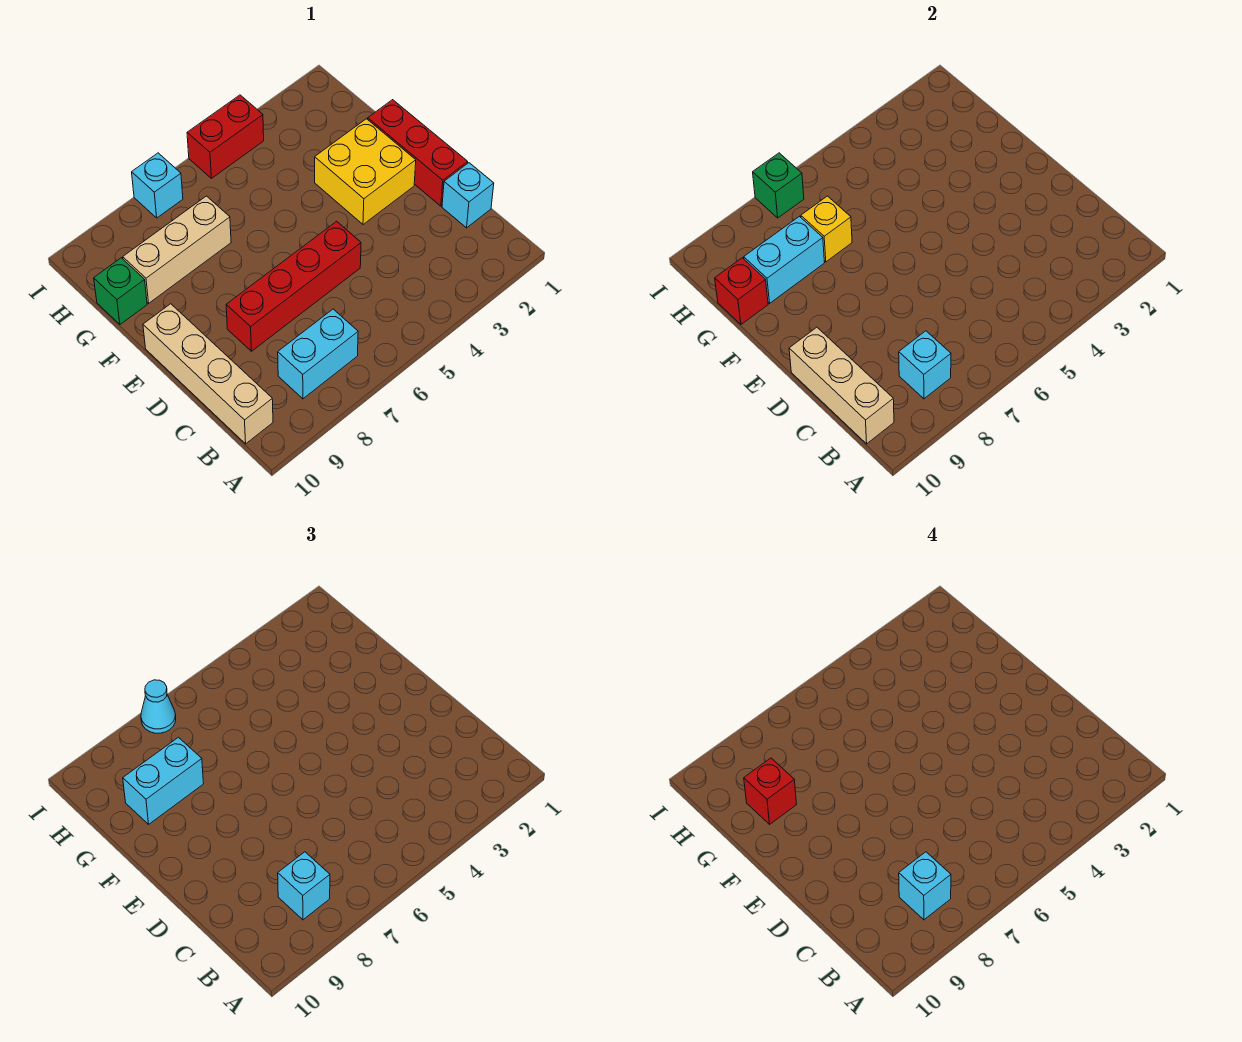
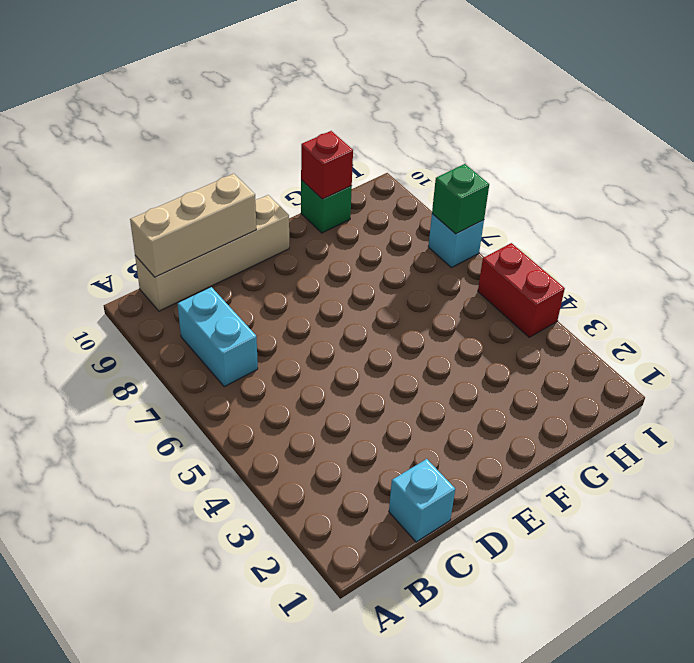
none -> red 1x3 brick [368,100,468,206]
none -> red 1x4 brick [226,221,361,351]
none -> yellow 2x2 brick [315,119,416,224]

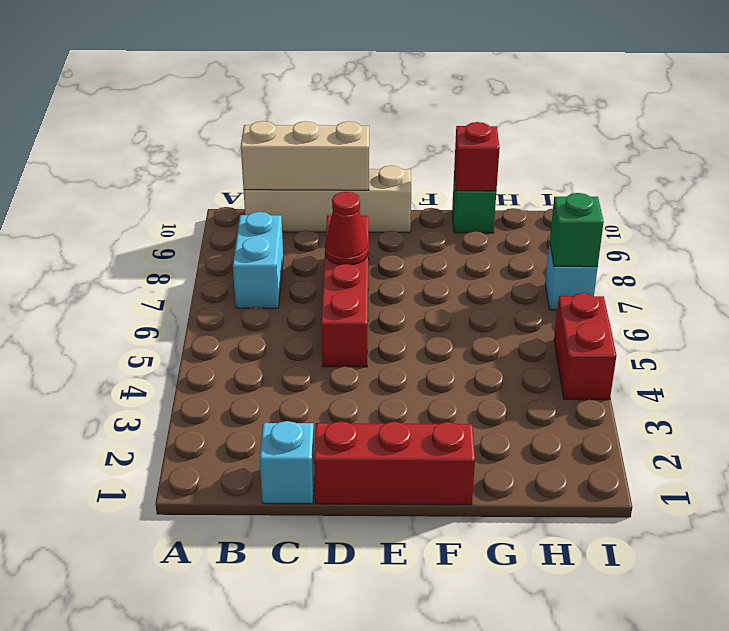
red 1x1 cone [325,192,368,265] -> none
none -> yellow 2x2 brick [315,119,416,224]
none -> tan 1x3 brick [123,196,231,303]
none -> cyan 1x1 brick [899,331,951,399]

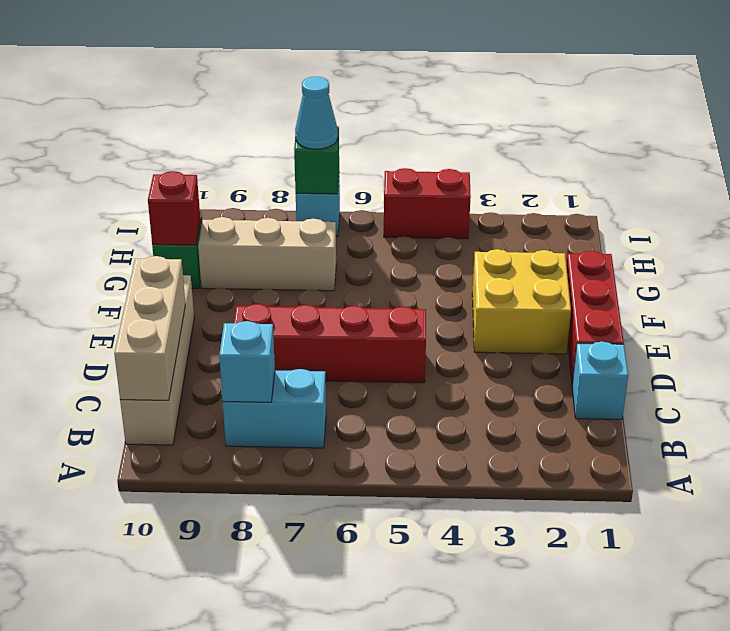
none -> yellow 1x1 brick [801,196,852,262]
none -> cyan 1x2 brick [744,216,825,303]
none -> cyan 1x1 brick [278,852,330,920]

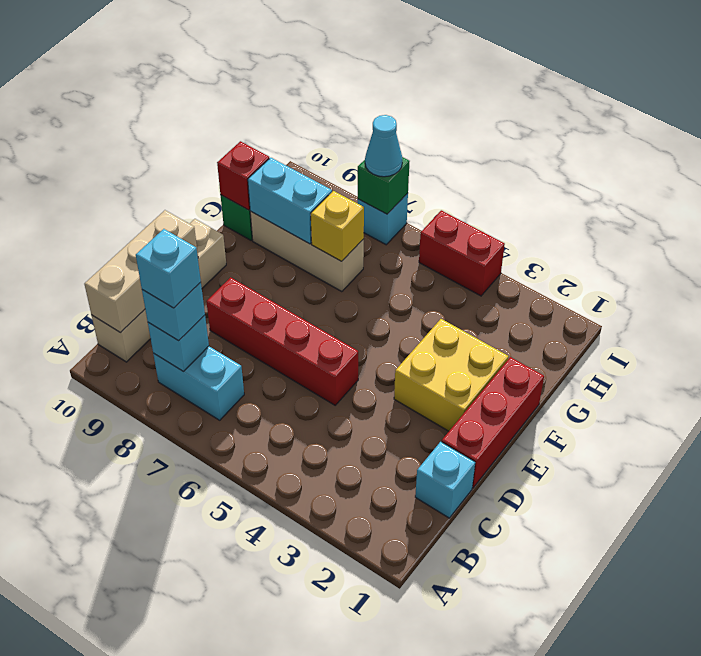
none -> cyan 1x2 brick [123,737,204,824]
none -> red 1x1 brick [744,758,797,824]

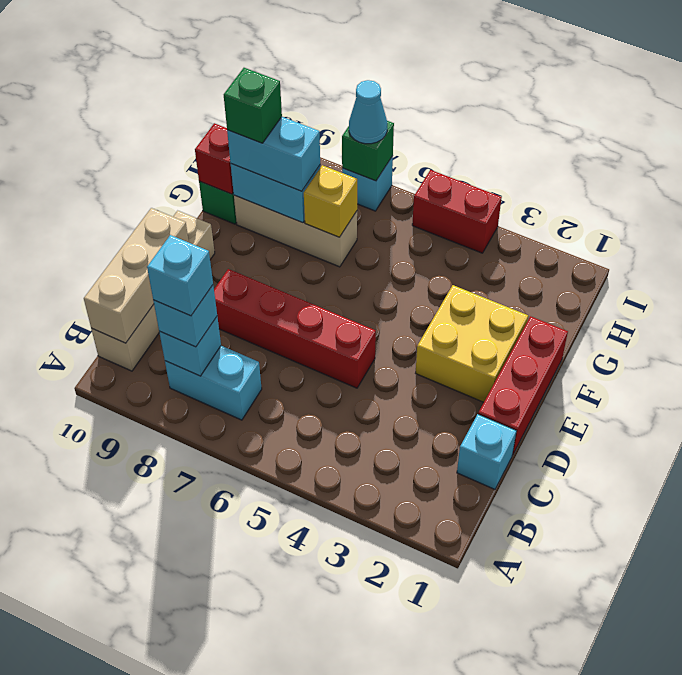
green 1x1 brick [224,68,282,143] -> red 1x1 brick [744,758,797,824]

